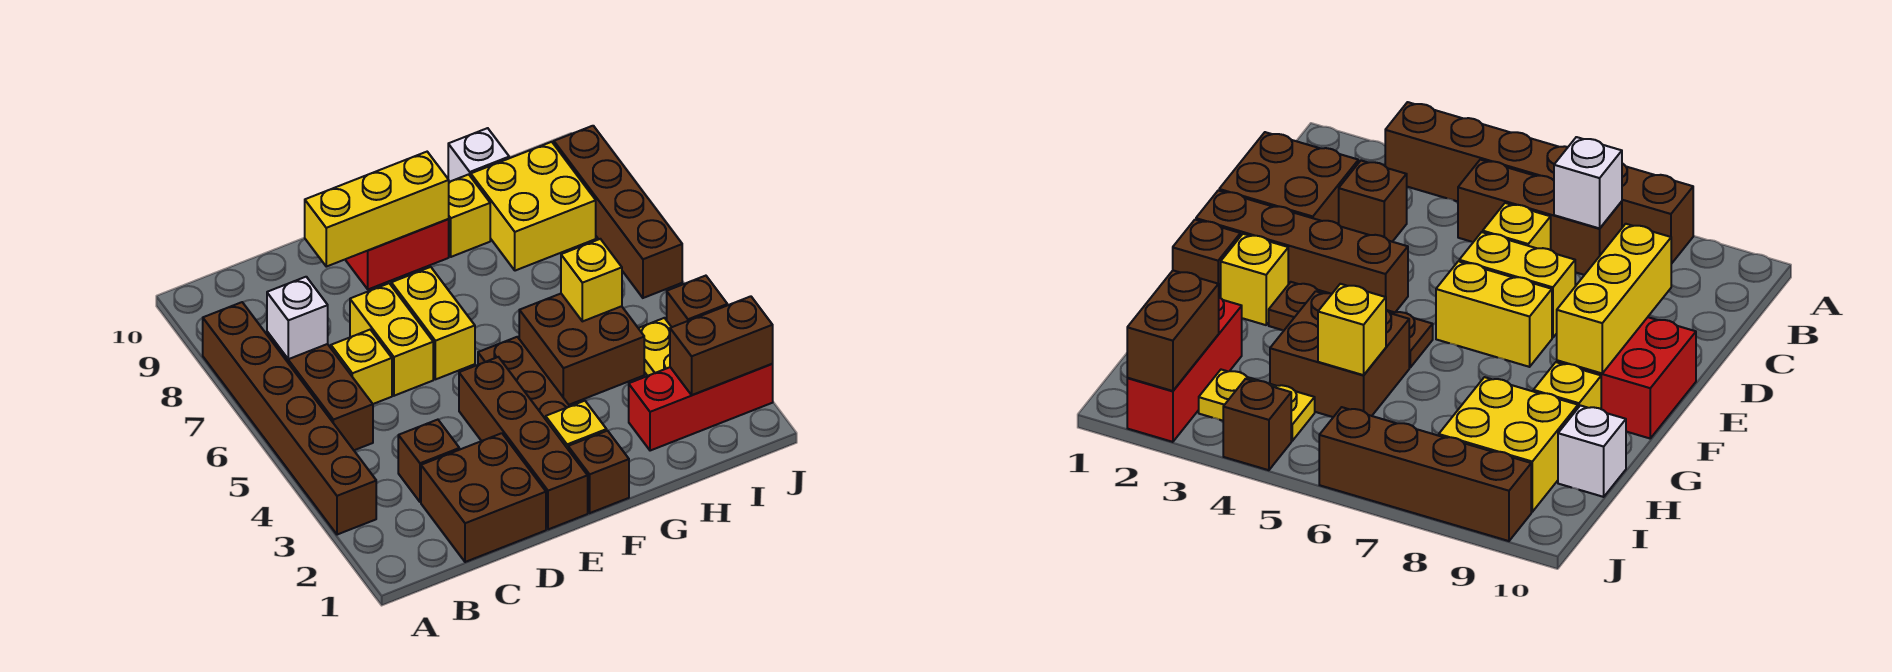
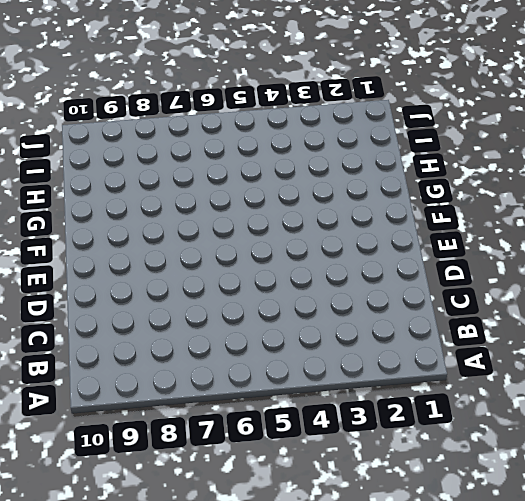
none -> brown 1x6 brick [203,302,376,535]
none -> brown 1x3 brick [267,332,373,450]
none -> brown 2x2 brick [421,433,546,562]

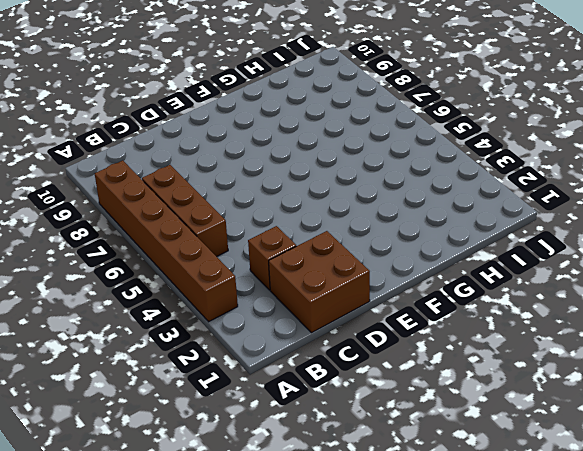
none -> yellow 1x1 brick [331,330,392,404]
none -> yellow 1x2 brick [350,283,433,396]
none -> brown 1x4 brick [459,357,588,529]

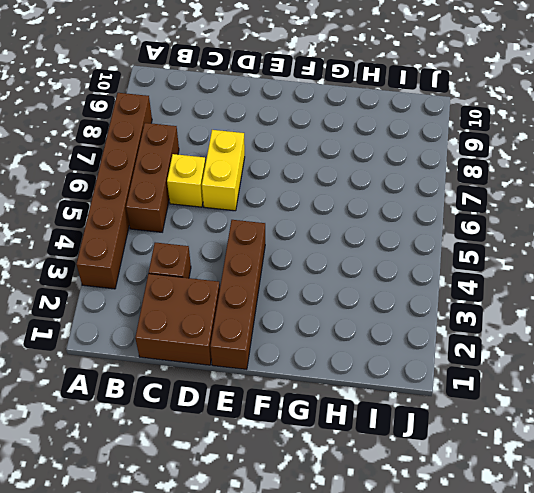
none -> yellow 1x2 brick [391,267,475,379]
none -> red 2x2 brick [345,219,449,289]
none -> brown 1x1 brick [568,431,629,513]

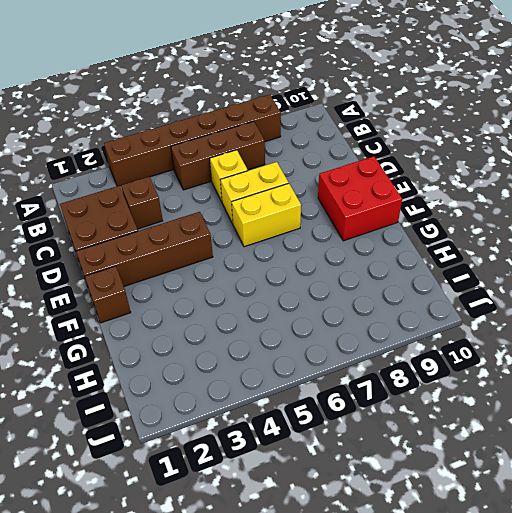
none -> yellow 1x1 brick [546,401,607,449]
none -> brown 1x3 plate [478,337,570,419]
none -> brown 2x2 brick [519,294,644,405]

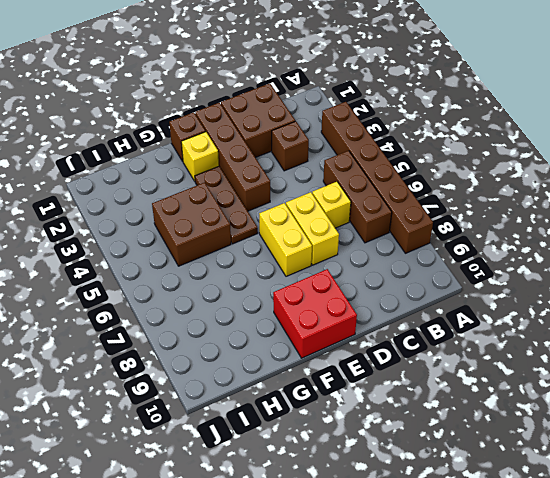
none -> yellow 1x1 brick [449,174,490,257]
none -> red 1x3 brick [629,364,773,451]
none -> yellow 2x2 brick [471,142,596,271]

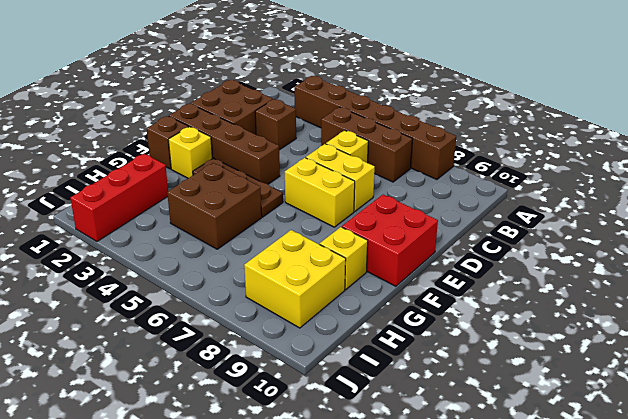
none -> white 1x1 brick [448,128,509,182]
none -> yellow 1x2 plate [638,318,671,376]
none -> brown 1x1 brick [667,276,727,327]

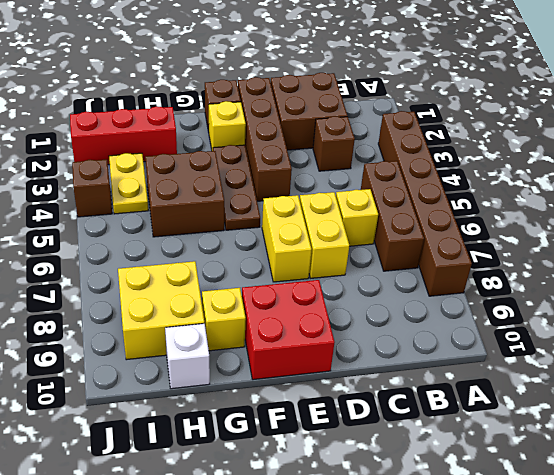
none -> brown 1x4 brick [554,126,682,298]
none -> white 1x1 brick [267,277,328,359]
none -> yellow 1x3 brick [305,152,449,267]

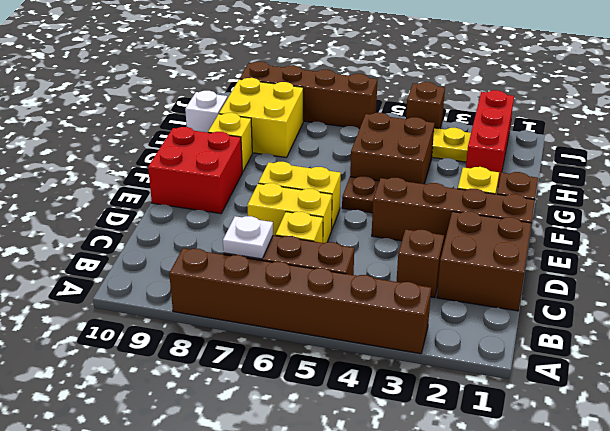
white 1x1 plate [223,216,273,259] -> white 1x1 brick [267,277,328,359]
none -> yellow 1x3 brick [305,152,449,267]
none -> yellow 1x1 brick [561,239,622,321]
none -> brown 1x2 brick [670,296,773,395]

